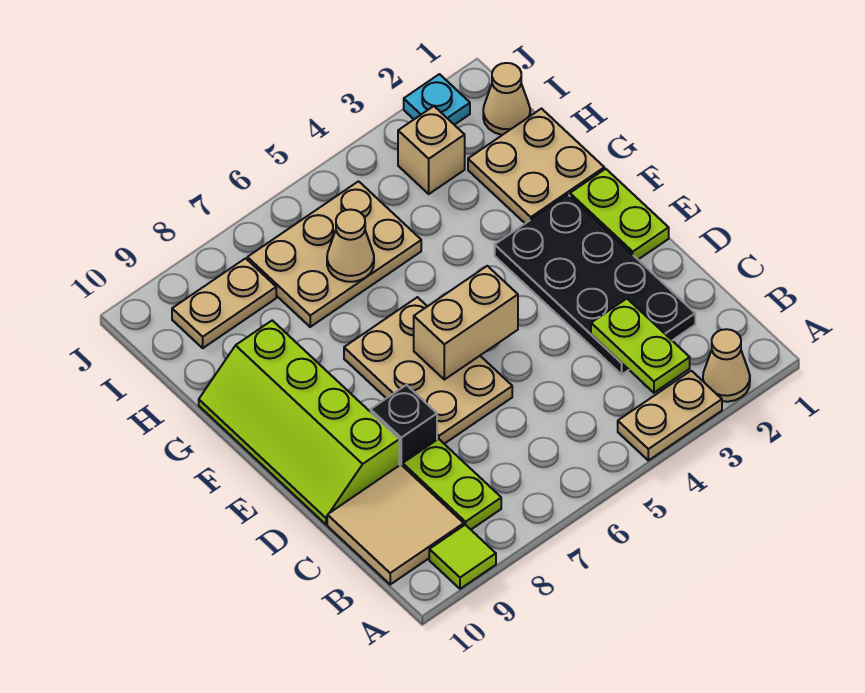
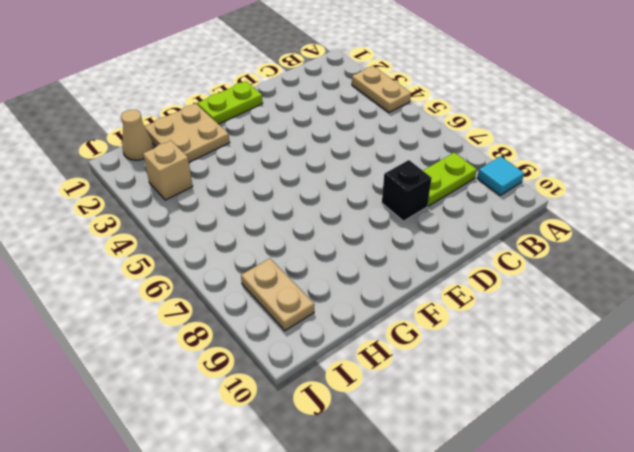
cyan 1x1 tile [477,156,524,195] -> lime 1x1 tile [429,525,496,589]
none -> tan 1x1 cone [703,329,750,402]
none -> tan 2x2 tile [327,465,464,584]
none -> black 2x4 plate [495,195,695,375]

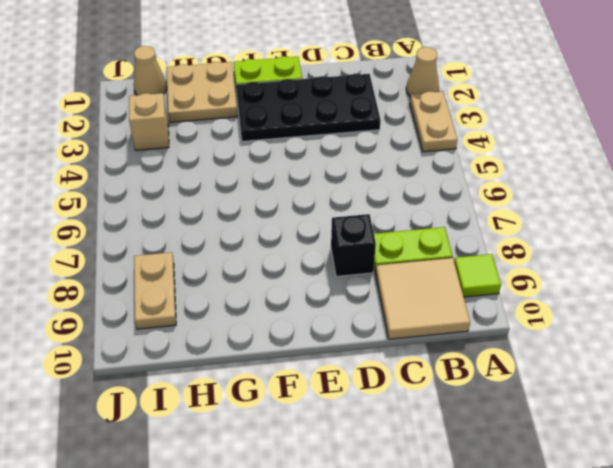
none -> tan 2x3 plate [344,297,512,444]
none -> lime 2x4 slope [199,320,399,524]
none -> tan 2x3 plate [247,181,421,327]

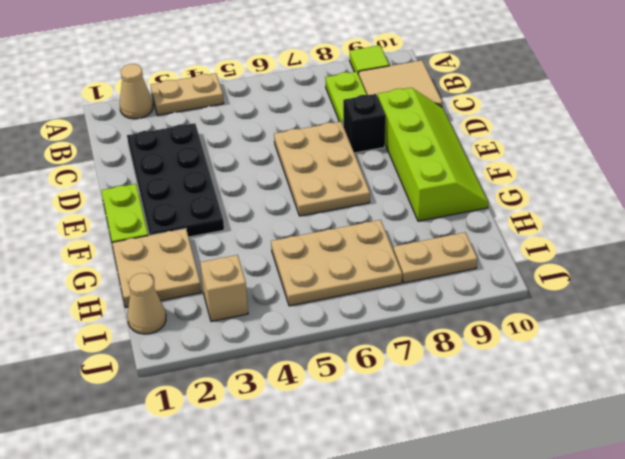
none -> cyan 1x1 plate [404,74,470,125]
none -> lime 1x2 plate [591,299,690,393]
none -> tan 1x2 brick [414,266,518,380]

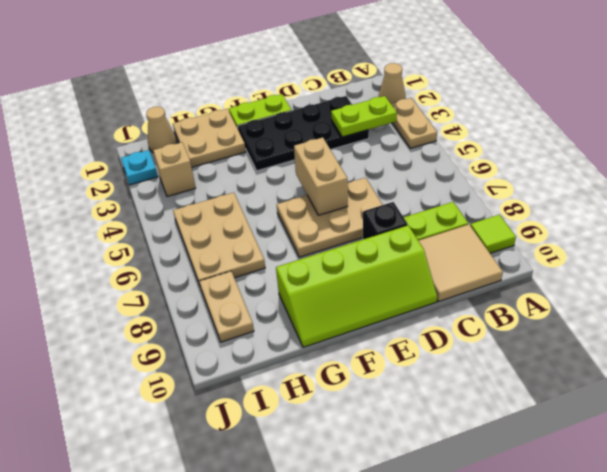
none -> tan 1x1 cone [327,210,374,282]

